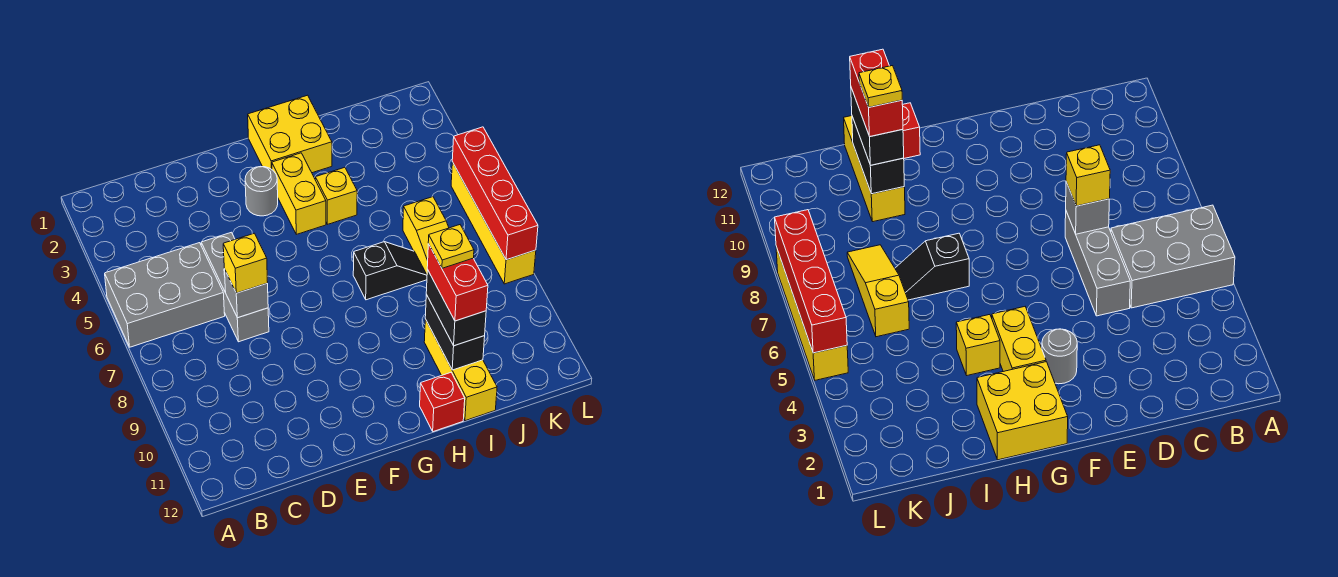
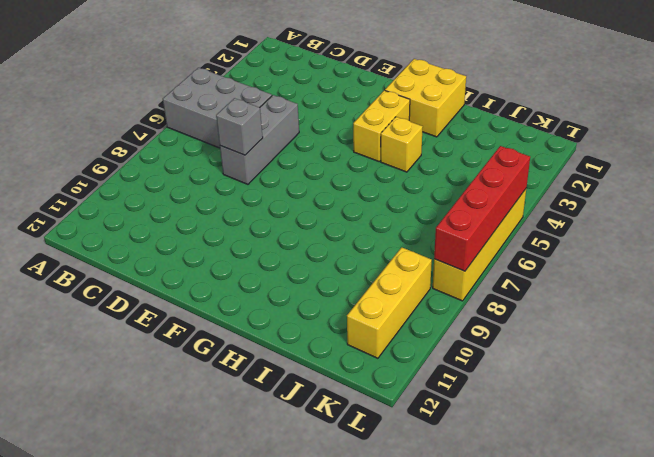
yellow 1x3 brick [347,247,432,358] -> yellow 1x3 brick moved to [424,319,497,421]
none -> grey 1x1 round brick [245,166,278,216]
none -> black 1x2 slope [353,242,427,300]
none -> red 1x1 brick [420,373,465,432]

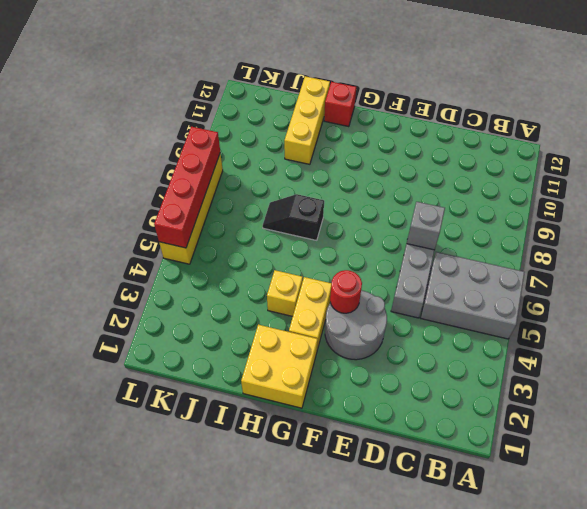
grey 2x2 round brick [325,290,387,360] -> grey 1x1 round brick [245,166,278,216]
red 1x1 round brick [330,270,362,313] -> none
none -> yellow 1x3 slope [403,197,449,274]
none -> black 1x2 brick [425,295,485,370]
none -> yellow 1x1 brick [223,233,268,293]

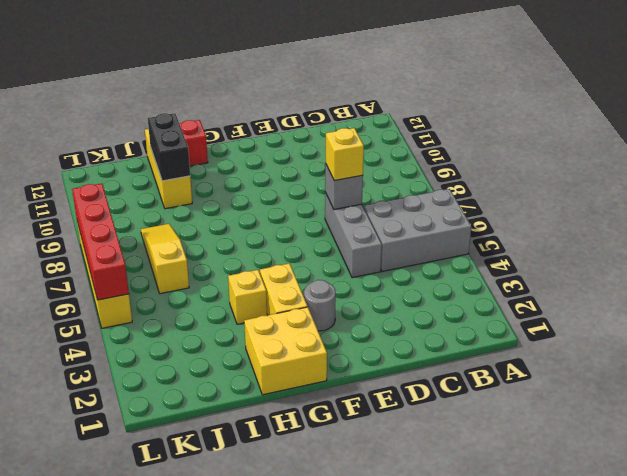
none -> black 1x2 slope [353,242,427,300]
none -> black 1x2 brick [426,269,486,346]
none -> red 1x2 brick [427,244,488,321]

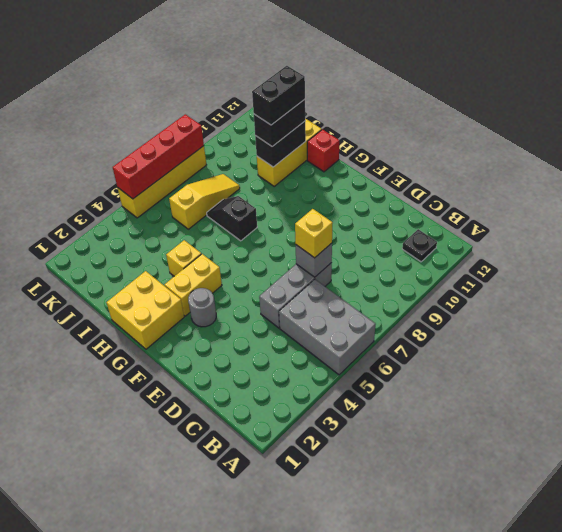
black 1x1 plate [402,229,437,262] -> none
black 1x2 brick [252,66,305,125] -> red 1x2 brick [427,244,488,321]
none -> yellow 1x1 plate [428,225,474,268]

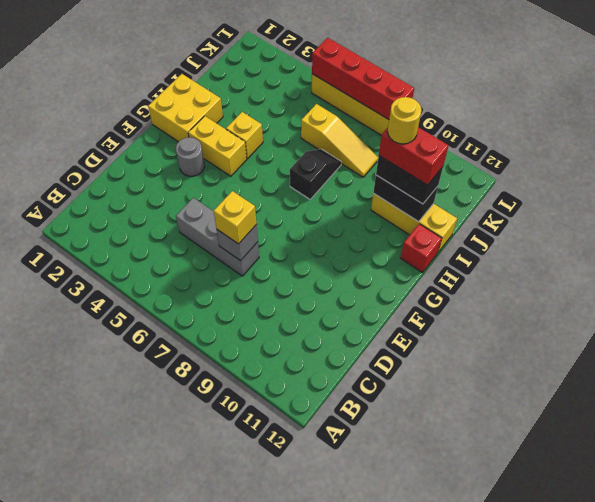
yellow 1x1 round brick [388,97,421,144] -> yellow 1x1 plate [428,225,474,268]
none -> grey 2x3 brick [105,243,225,347]

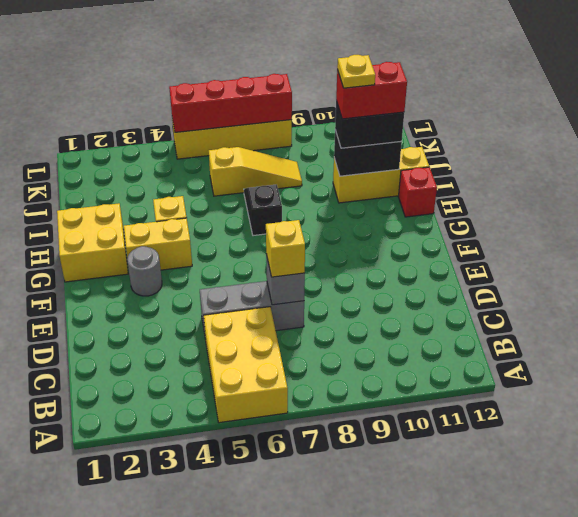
yellow 2x3 brick [204,307,288,423] -> grey 2x3 brick [105,243,225,347]

